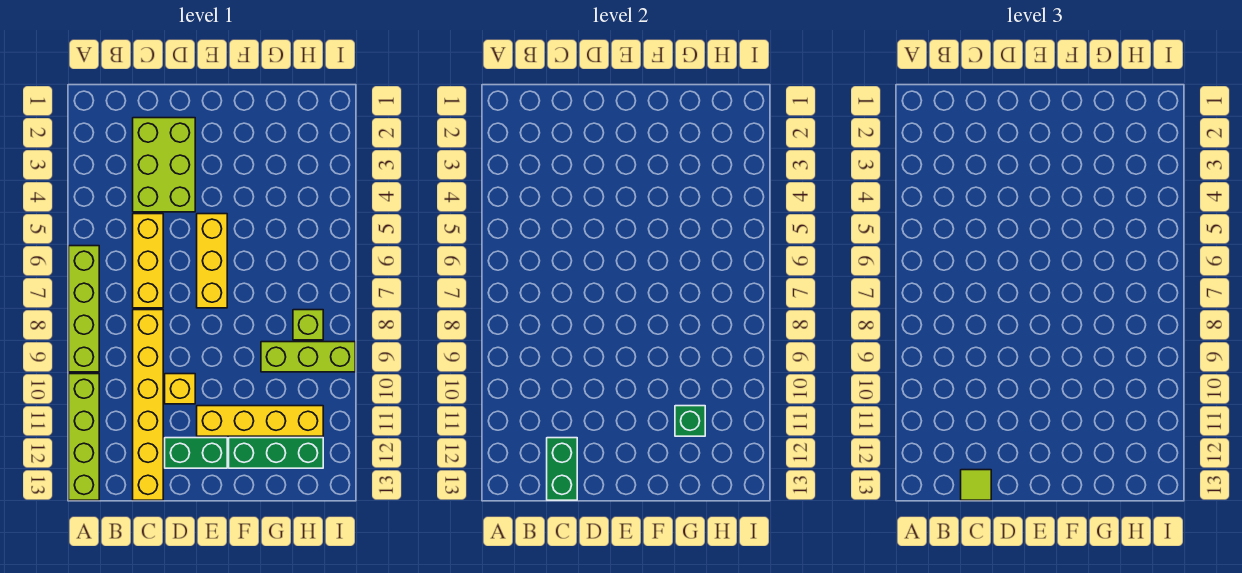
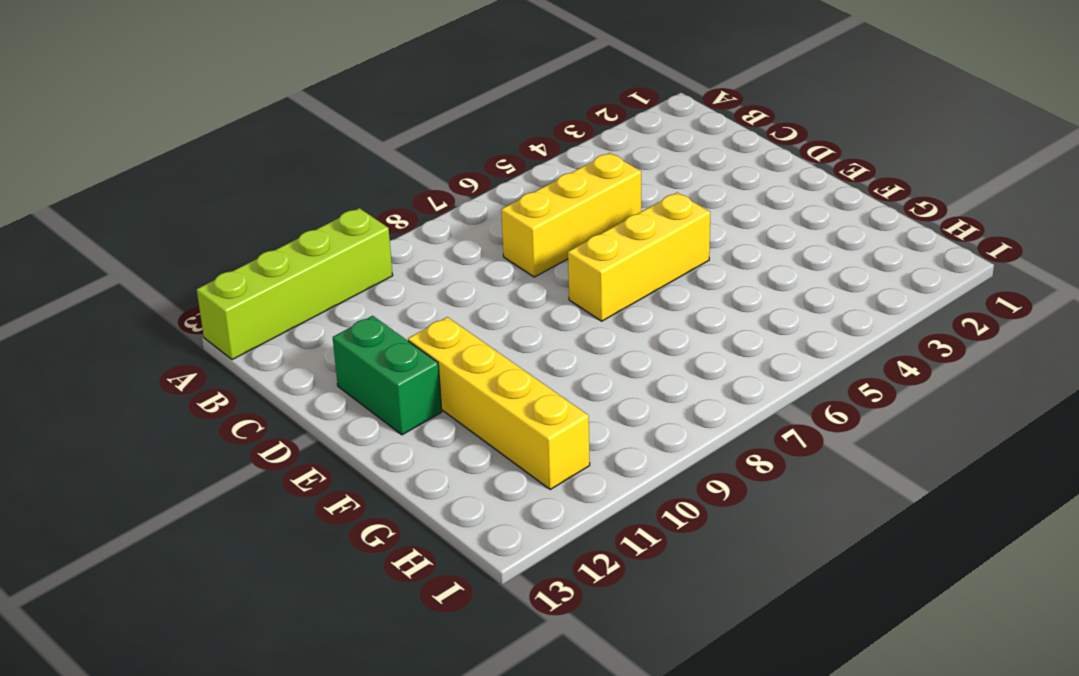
none -> lime 1x4 brick [69,246,99,372]
none -> lime 2x3 brick [133,118,195,212]
none -> yellow 1x6 brick [133,310,163,500]

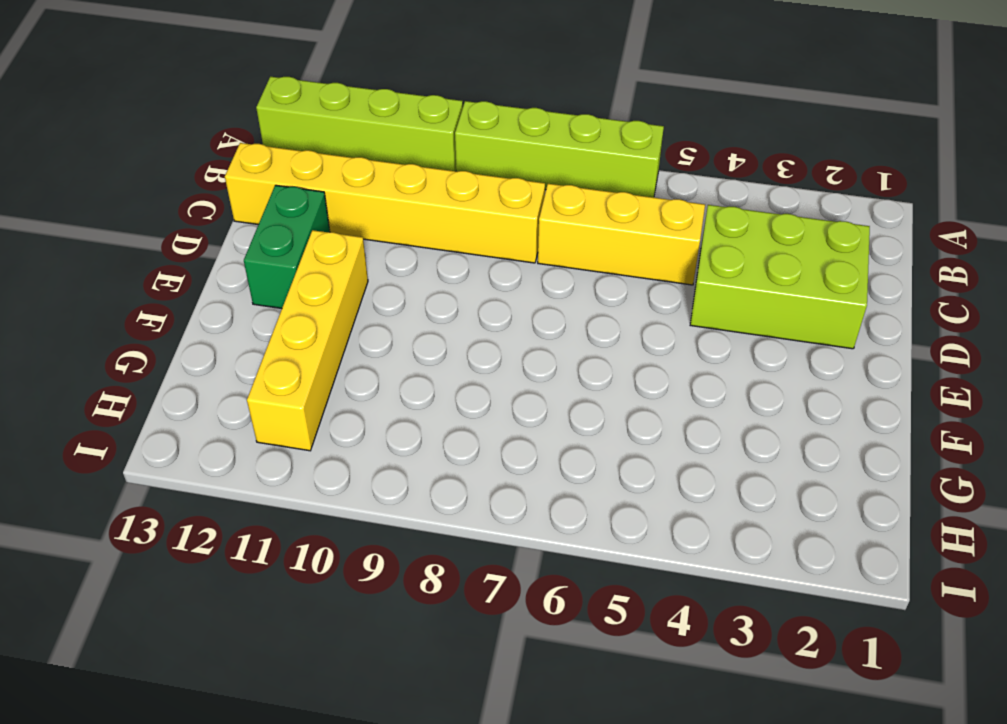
none -> yellow 1x1 brick [165,374,195,404]
none -> yellow 1x3 brick [197,214,227,308]
none -> green 1x3 brick [229,438,323,468]

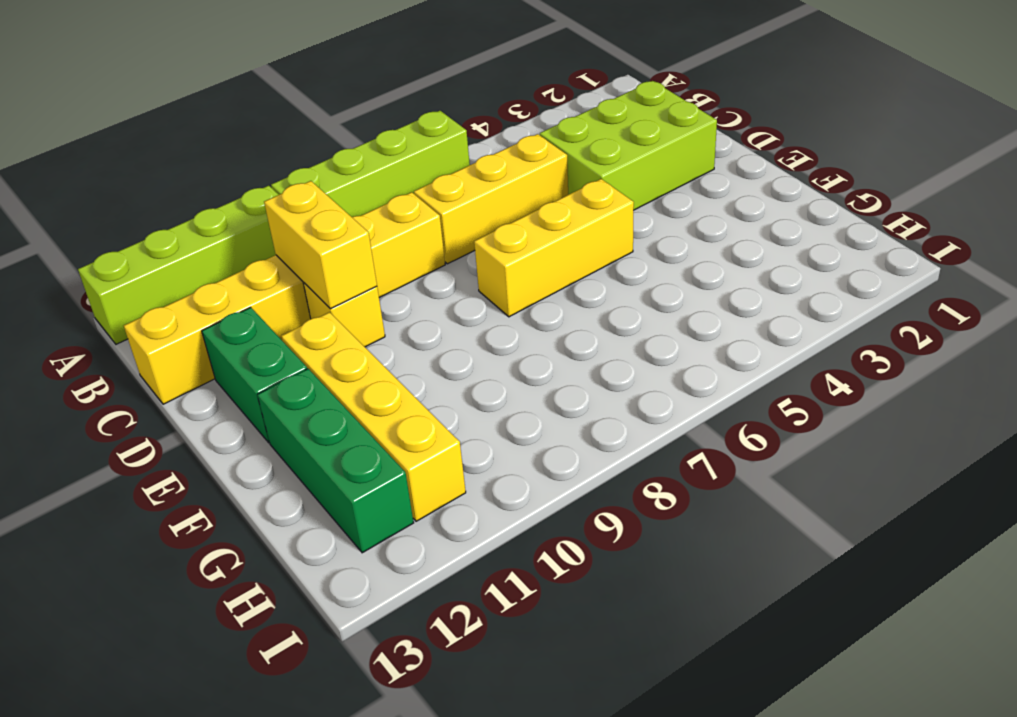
yellow 1x2 brick [264,181,377,309] -> none
none -> lime 1x3 brick [261,342,355,372]
none -> lime 1x1 brick [293,310,323,340]
none -> green 1x2 brick [547,438,577,500]

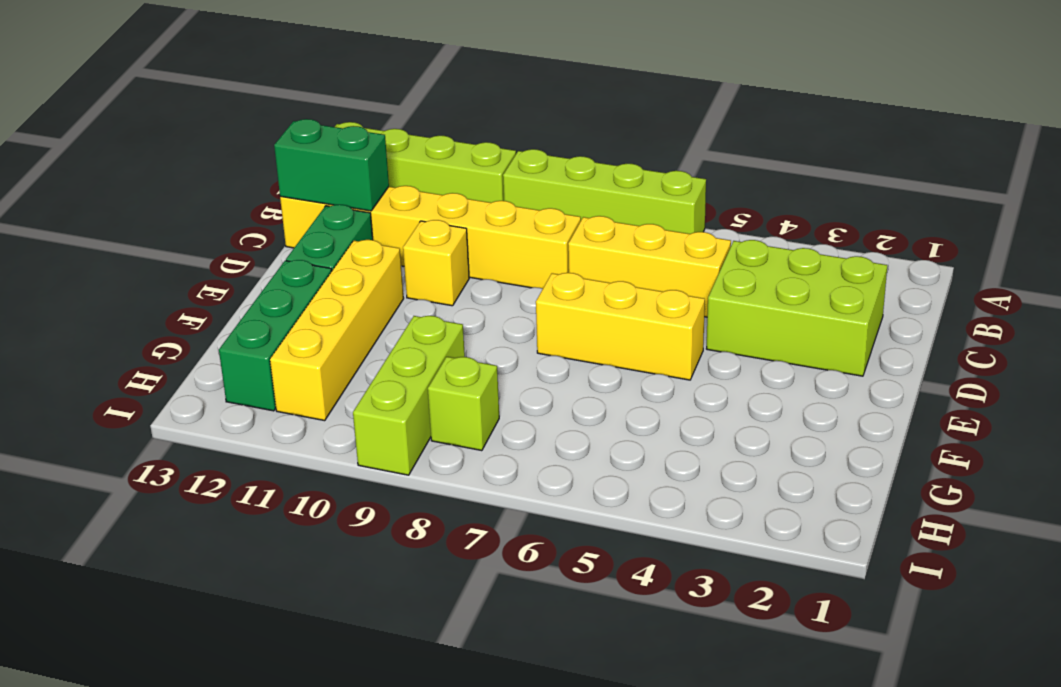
none -> green 1x1 brick [675,406,705,436]
none -> lime 1x1 tile [961,470,991,500]

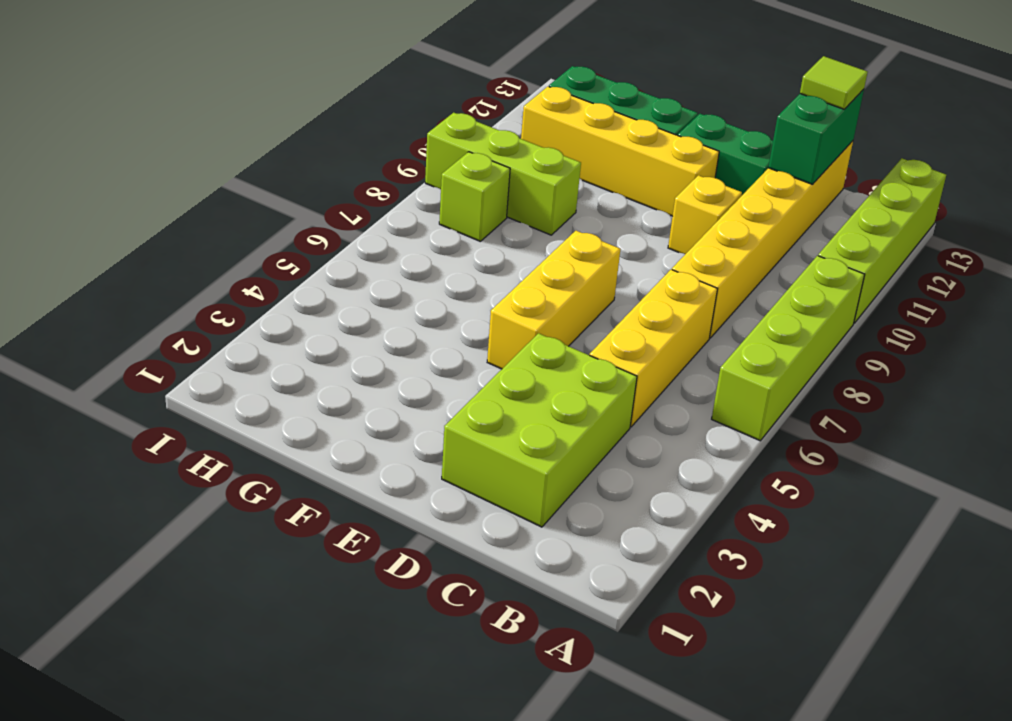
none -> green 1x1 brick [675,406,705,436]

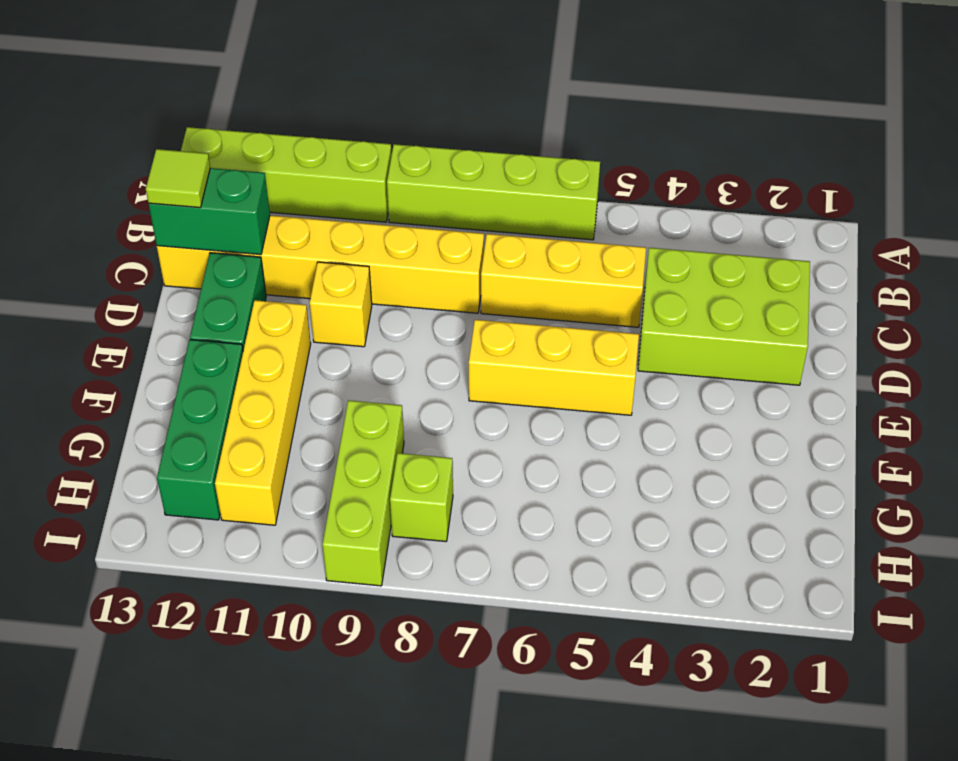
none -> green 1x1 brick [675,406,705,436]

